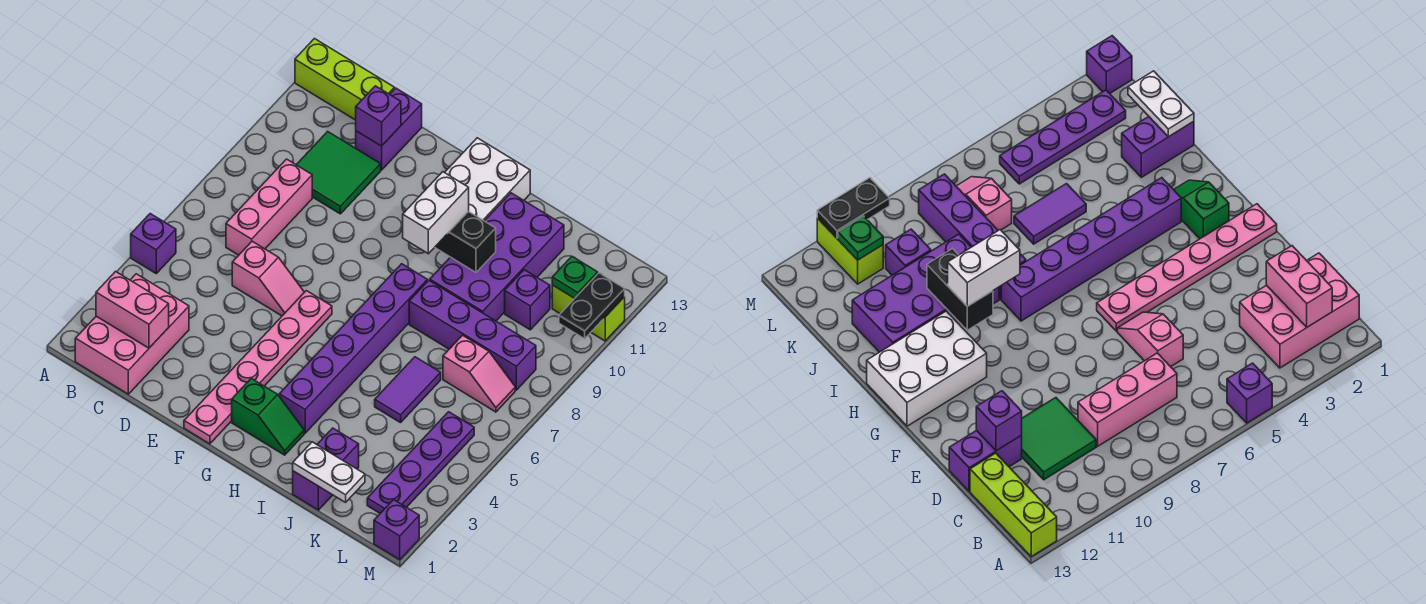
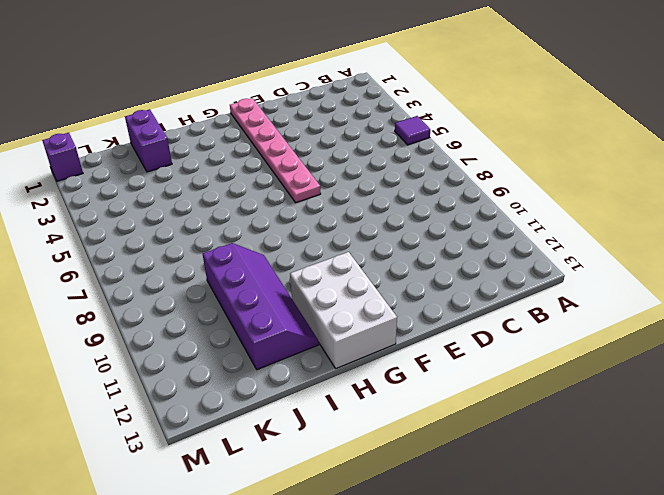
purple 1x1 tile [395,116,430,145] -> purple 1x1 brick [131,214,176,273]
purple 2x4 slope [203,243,319,370] -> purple 2x4 brick [430,193,564,321]
none -> lime 1x3 brick [295,39,395,120]
none -> pink 2x3 brick [75,274,189,394]
none -> pink 1x3 brick [226,159,312,255]

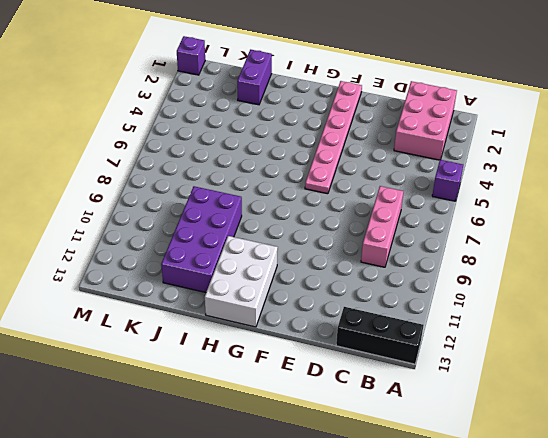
black 1x3 brick [336,307,423,364] -> lime 1x3 brick [295,39,395,120]
none -> green 2x2 tile [296,132,381,214]
none -> pink 1x2 slope [232,241,304,316]
none -> purple 1x2 brick [356,88,422,170]

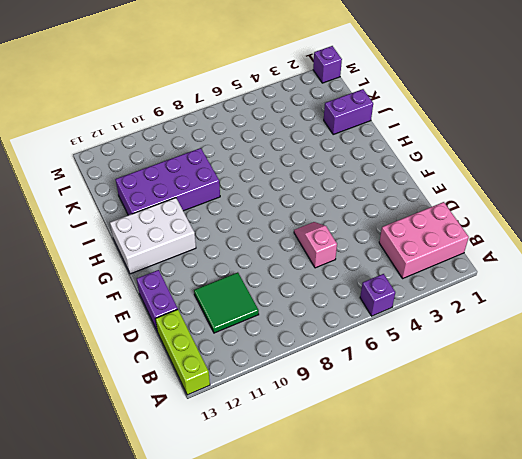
purple 1x2 brick [137,270,178,332] -> purple 1x2 brick turned to [356,88,422,170]
none -> pink 1x3 brick [226,159,312,255]
none -> pink 1x6 plate [184,291,332,444]
none -> green 1x2 slope [232,378,304,455]

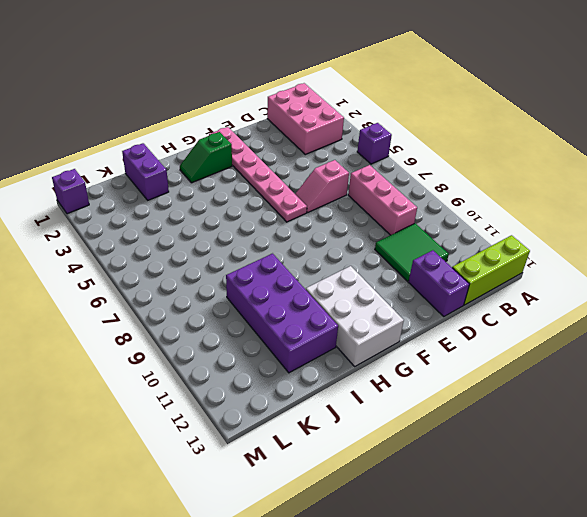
none -> purple 1x6 brick [279,264,427,433]
none -> purple 1x4 brick [409,280,536,390]
none -> purple 1x2 tile [375,357,441,423]

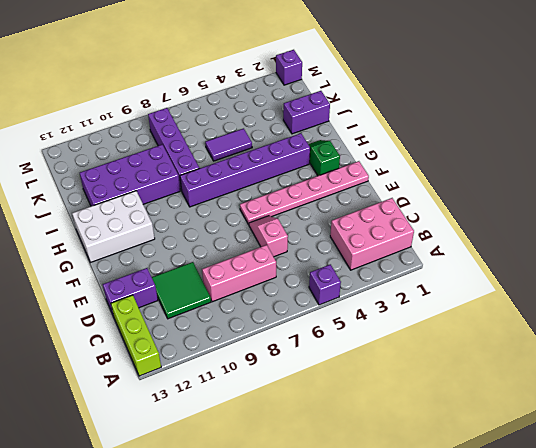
none -> pink 1x2 slope [443,335,515,412]
none -> purple 1x1 brick [505,270,550,330]
none -> purple 1x4 plate [367,412,474,513]

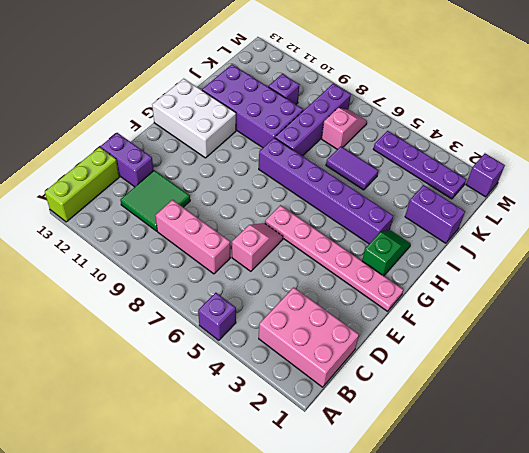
none -> lime 1x2 brick [552,285,625,341]
none -> pink 1x2 brick [96,271,169,348]
none -> purple 1x1 brick [356,86,401,146]

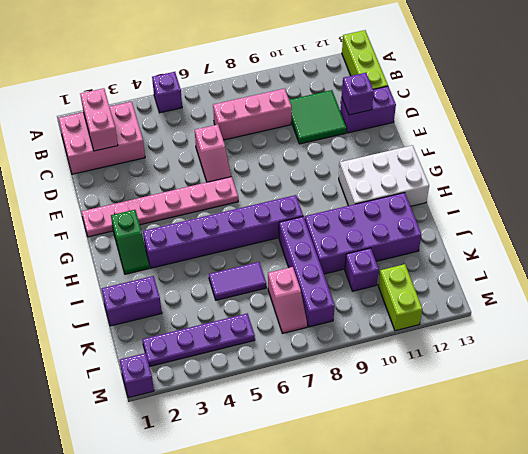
none -> black 1x2 brick [435,211,496,272]
none -> white 1x2 plate [293,442,365,502]
none -> green 1x1 plate [552,257,598,298]

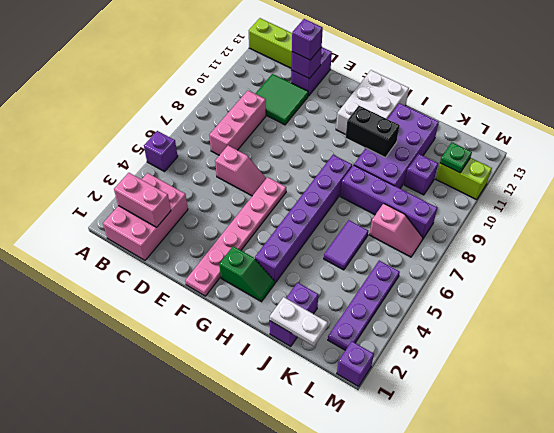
purple 1x1 brick [292,19,323,60] -> none
none -> black 1x2 plate [559,273,625,339]
none -> white 1x2 brick [403,172,469,254]

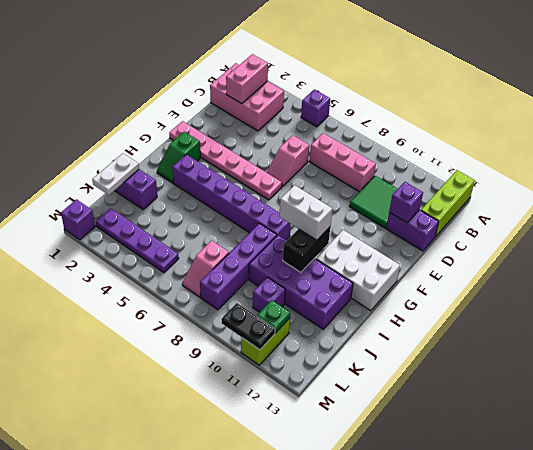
none -> purple 1x2 tile [375,357,441,423]

